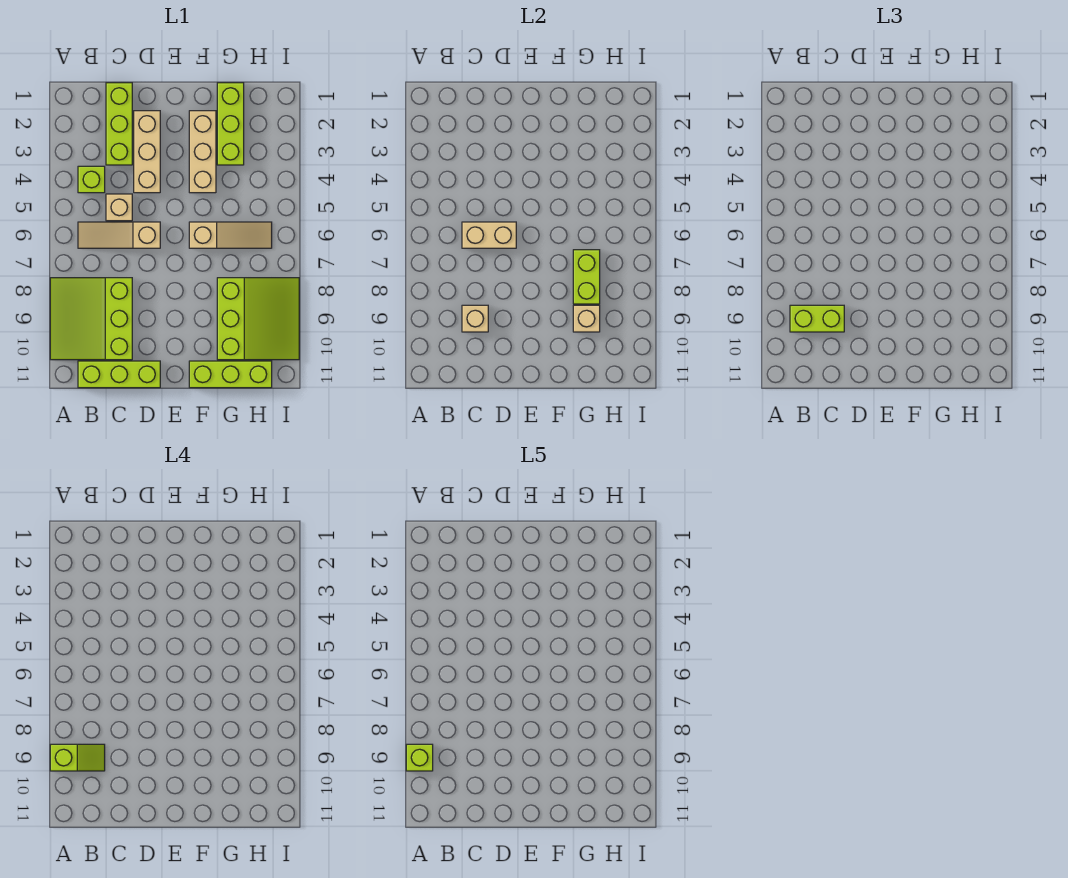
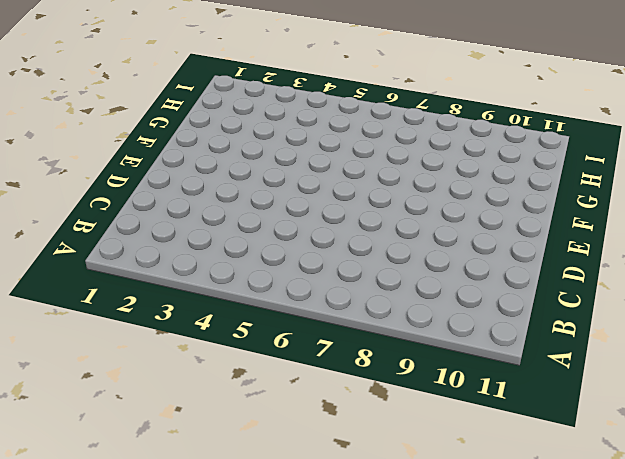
none -> lime 3x3 slope [50,278,132,360]
none -> lime 1x1 brick [78,166,105,193]
none -> tan 1x3 slope [78,222,160,248]

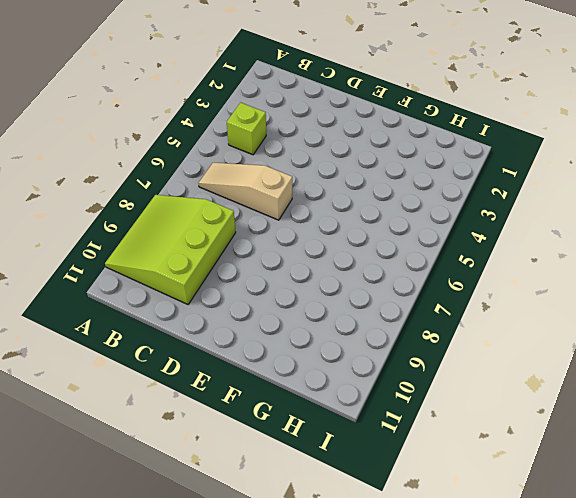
none -> lime 1x3 brick [78,361,160,388]
none -> lime 1x3 brick [106,83,132,165]
none -> tan 1x1 brick [106,194,132,221]

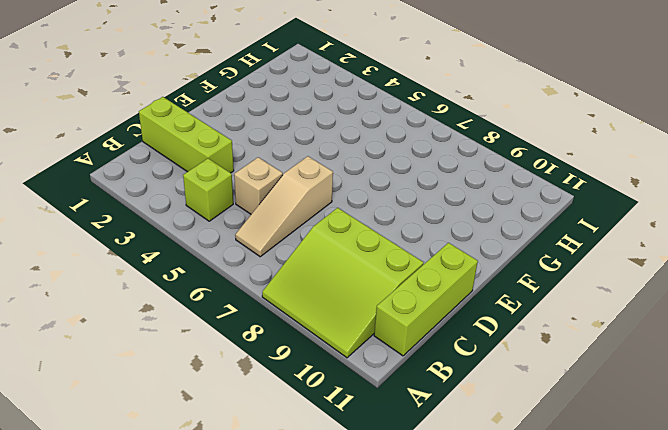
none -> tan 1x3 brick [134,111,160,193]
none -> tan 1x3 brick [189,111,216,193]
none -> tan 1x3 slope [189,222,272,248]

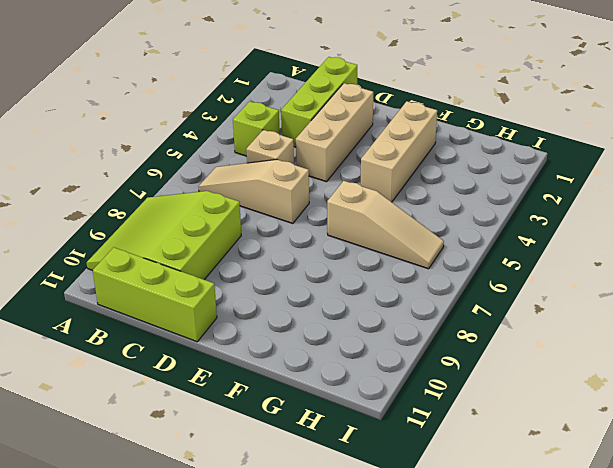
none -> lime 1x3 brick [189,361,272,388]
none -> lime 1x3 brick [217,83,244,165]
none -> lime 3x3 slope [217,278,299,360]

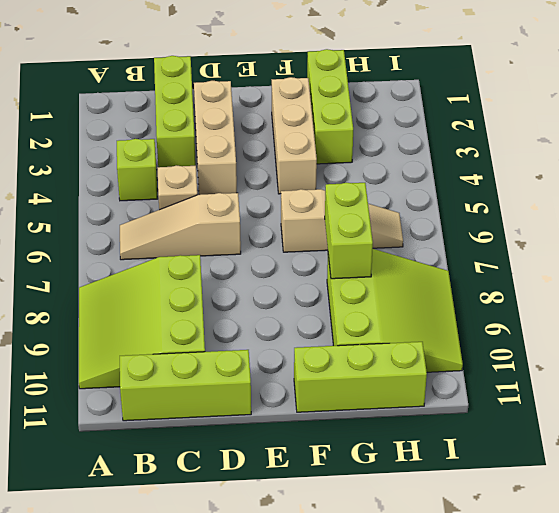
none -> tan 1x2 brick [462,222,516,248]
none -> tan 1x1 brick [462,305,488,332]
none -> tan 1x1 brick [573,305,600,332]

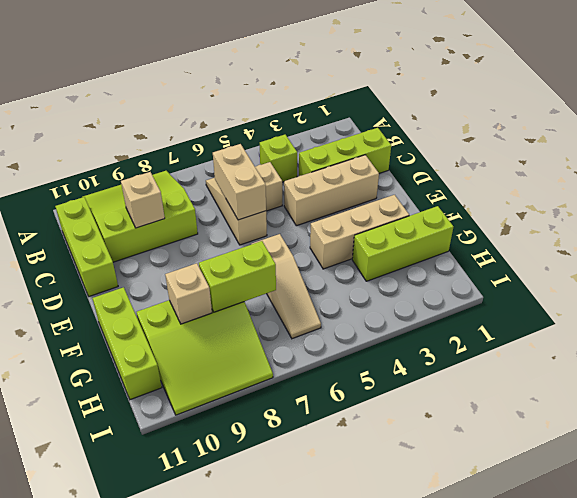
none -> lime 1x2 brick [790,305,844,332]
none -> lime 1x2 slope [50,744,105,771]
none -> lime 1x1 brick [406,744,433,771]

